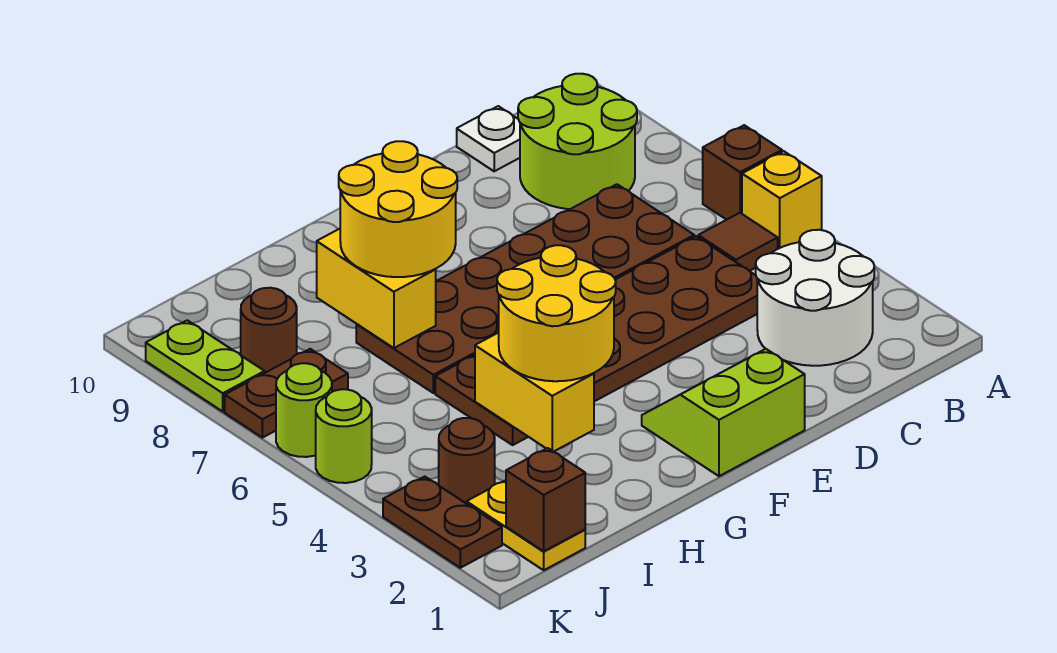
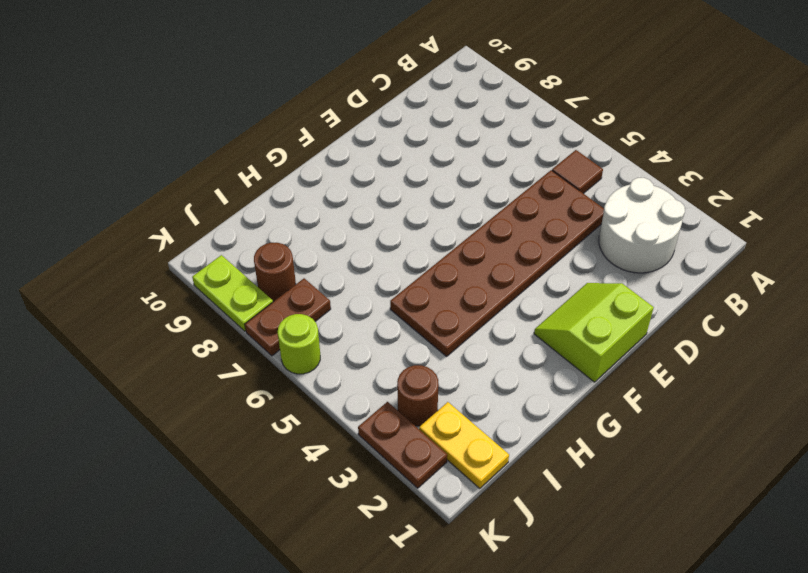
none -> yellow 1x1 brick [742,151,822,249]
none -> brown 1x1 brick [703,125,782,220]
none -> lime 2x2 round brick [518,74,637,209]

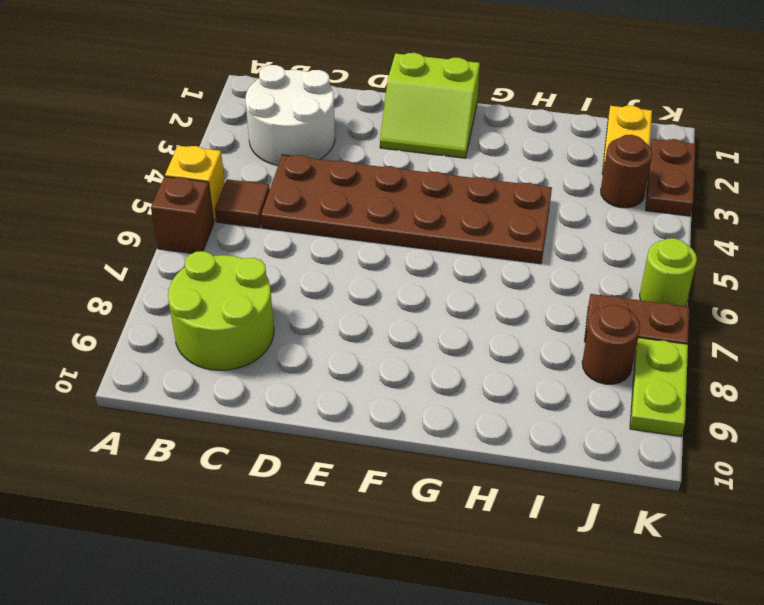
none -> brown 2x6 plate [356,184,694,393]
none -> white 1x1 plate [457,106,520,171]
none -> lime 1x1 round brick [316,389,372,483]

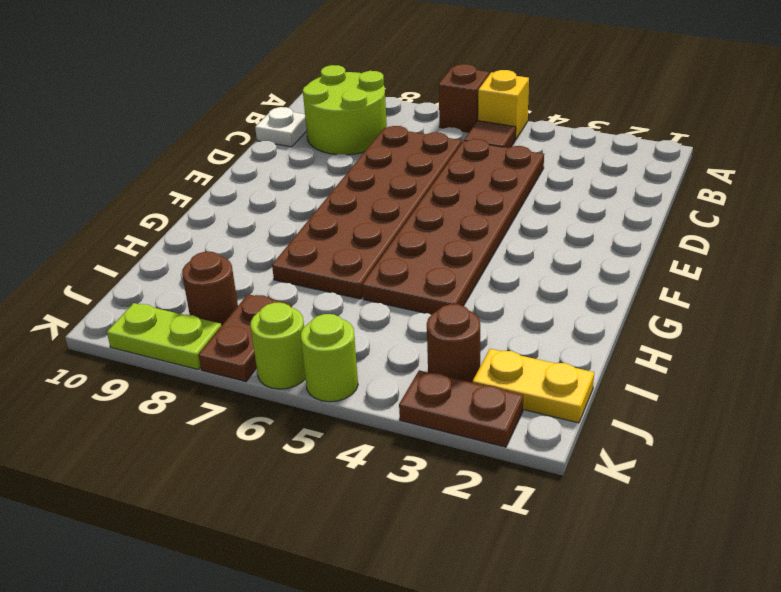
none -> white 2x2 round brick [756,230,874,366]
none -> lime 2x2 slope [642,349,805,476]
none -> yellow 1x2 brick [475,333,594,452]

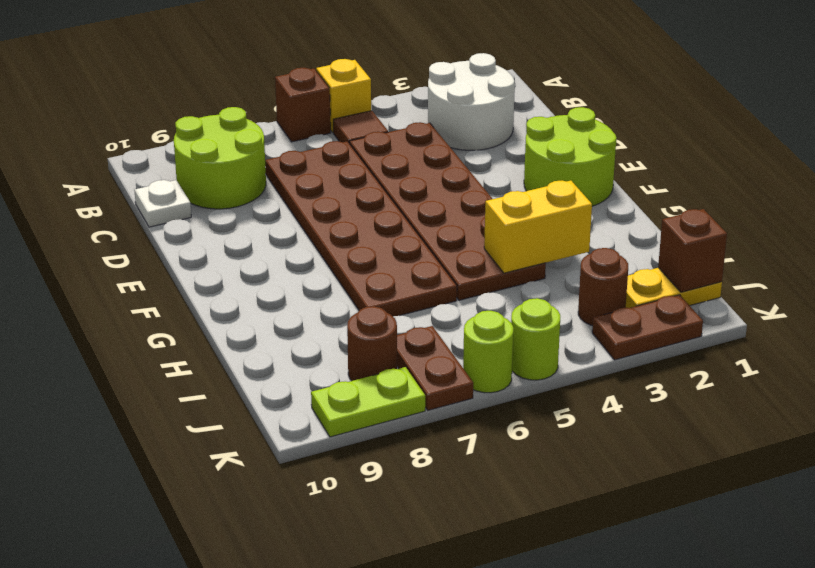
lime 2x2 round brick [524,107,617,206] -> lime 2x2 slope [642,349,805,476]
none -> yellow 1x2 brick [317,229,436,348]
none -> yellow 2x2 round brick [497,245,616,381]
none -> yellow 2x2 round brick [339,141,457,277]

